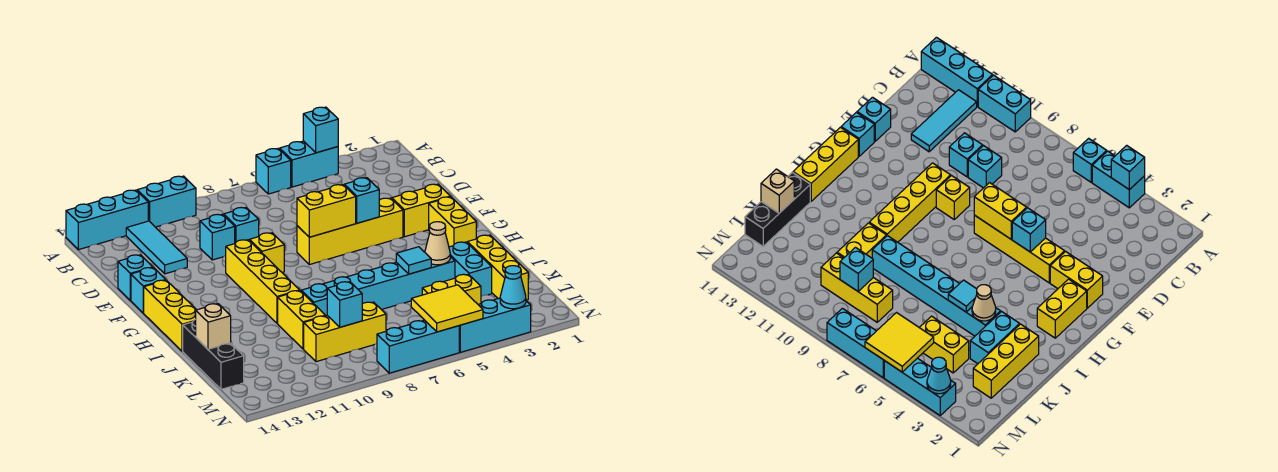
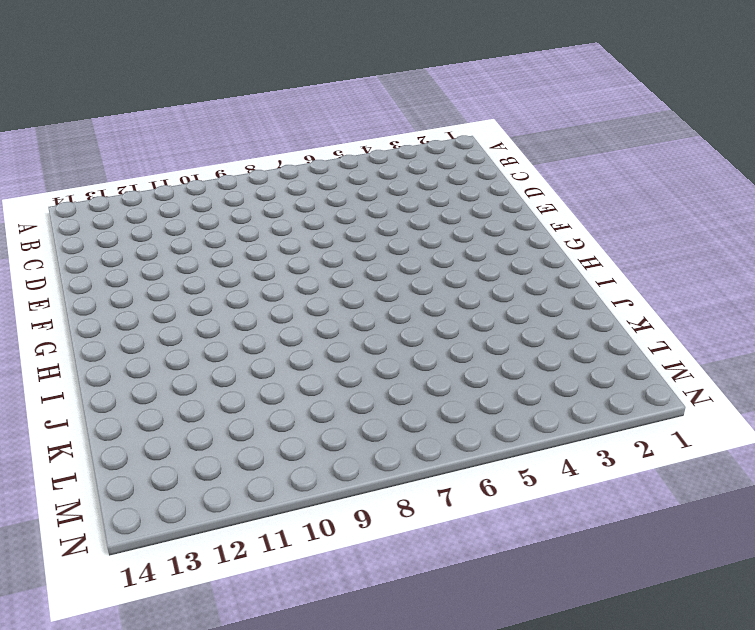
none -> cyan 1x2 brick [280,141,338,187]
none -> cyan 1x1 brick [256,148,291,194]
none -> cyan 1x2 brick [137,176,196,227]
none -> cyan 1x3 brick [66,190,148,250]

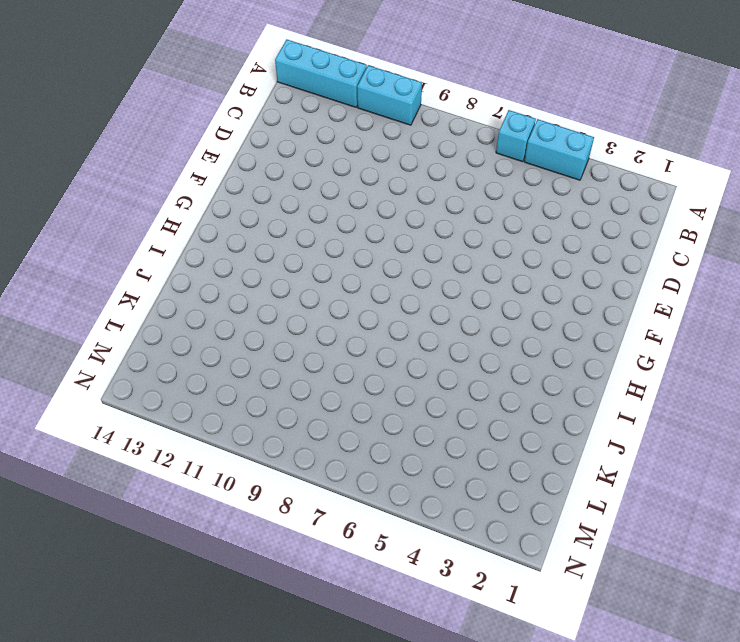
none -> cyan 1x3 tile [126,221,187,274]
none -> cyan 1x1 brick [224,208,259,243]
none -> cyan 1x1 brick [200,214,235,260]
none -> cyan 1x1 brick [118,255,153,300]

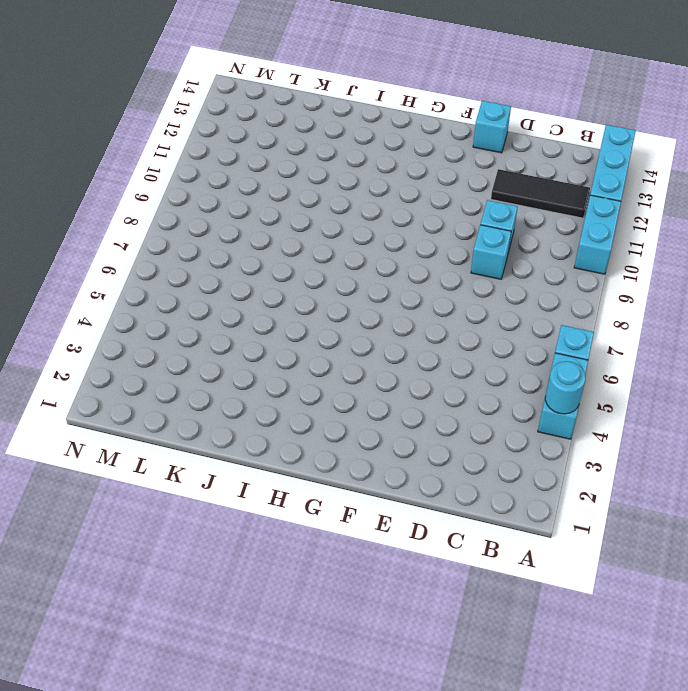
cyan 1x1 round brick [545,361,586,414] -> cyan 1x1 brick [303,107,338,153]
black 1x3 tile [491,169,590,218] -> cyan 1x3 tile [126,221,187,274]
none -> yellow 1x2 brick [392,184,451,237]
none -> yellow 1x4 brick [297,198,403,265]
none -> yellow 1x1 brick [250,233,284,273]
none -> yellow 1x4 brick [226,240,300,323]

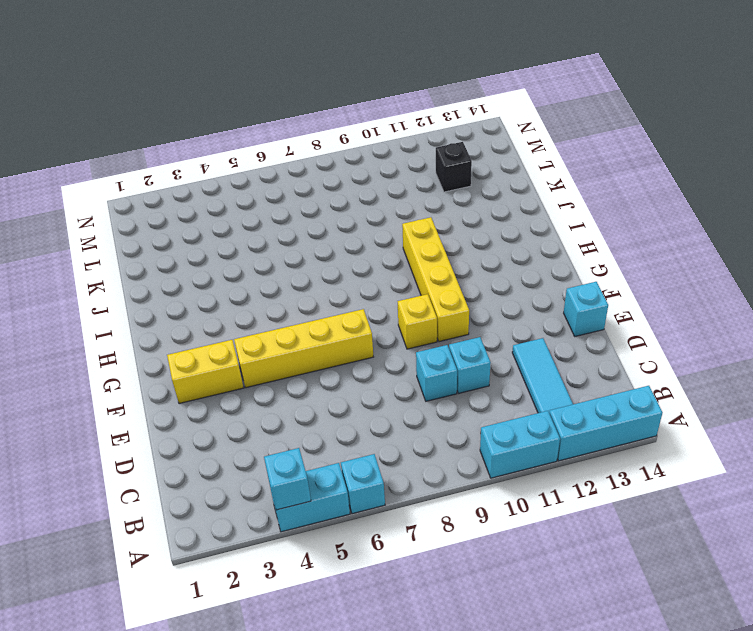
black 1x1 brick [436,142,472,192] -> none
none -> cyan 1x1 brick [131,268,165,313]
none -> yellow 1x2 brick [429,197,476,247]
none -> yellow 1x3 brick [144,280,196,351]
none -> yellow 1x3 brick [467,235,528,300]

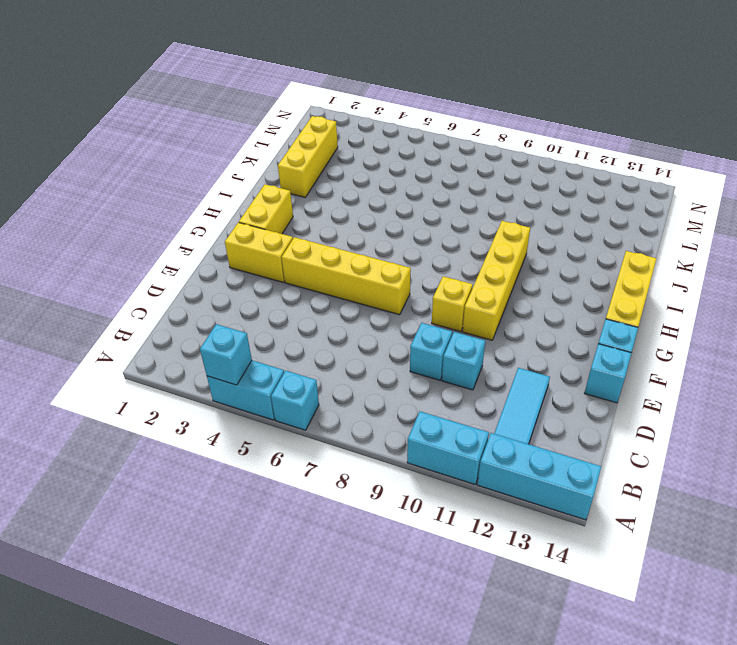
none -> cyan 1x2 brick [449,242,492,296]
none -> cyan 1x6 brick [301,257,455,316]
none -> yellow 1x2 brick [278,291,326,349]
none -> black 1x3 brick [183,319,244,389]

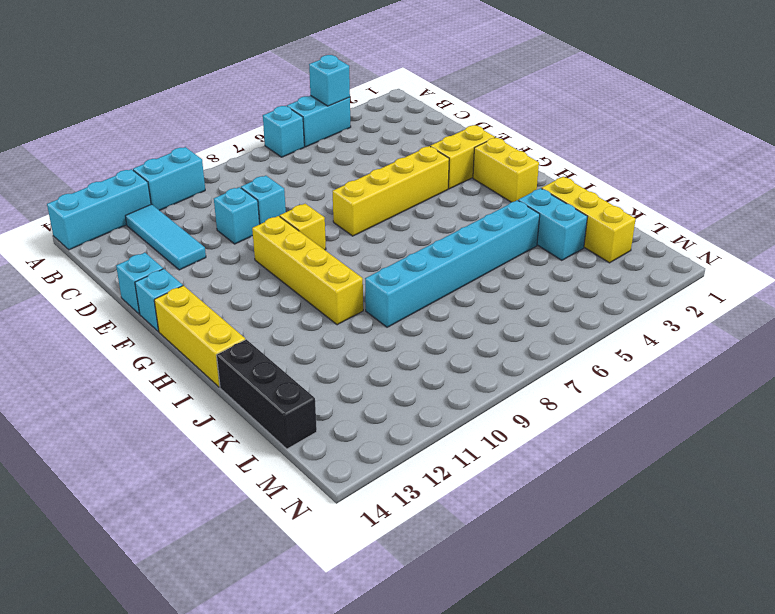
none -> yellow 1x2 brick [278,291,326,349]
none -> yellow 1x2 brick [422,274,481,304]
none -> yellow 1x3 brick [304,302,386,362]
none -> cyan 1x3 brick [459,298,531,352]

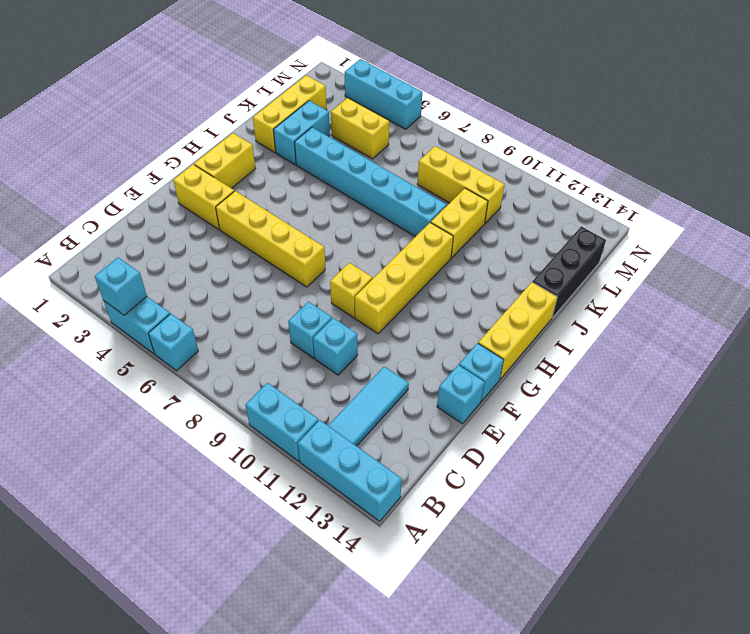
none -> cyan 1x3 brick [377,320,459,373]
none -> cyan 1x1 brick [344,178,379,223]
none -> yellow 1x2 brick [297,185,356,237]
none -> tan 1x1 cone [425,222,450,265]

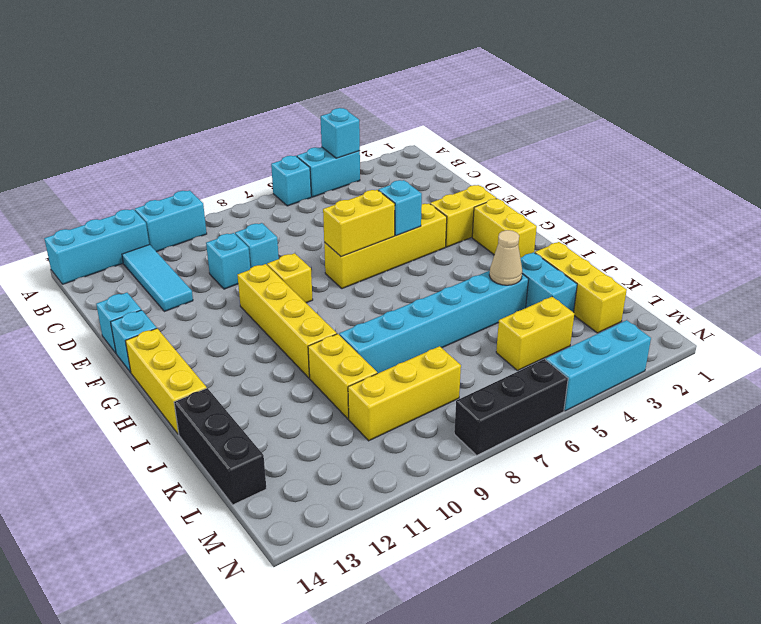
black 1x3 brick [454,359,568,455] -> cyan 1x3 brick [377,320,459,373]
none -> cyan 1x1 tile [396,247,431,274]
none -> tan 1x1 brick [196,304,231,349]
none -> cyan 1x1 brick [327,282,362,327]
none -> yellow 2x2 tile [411,285,483,332]

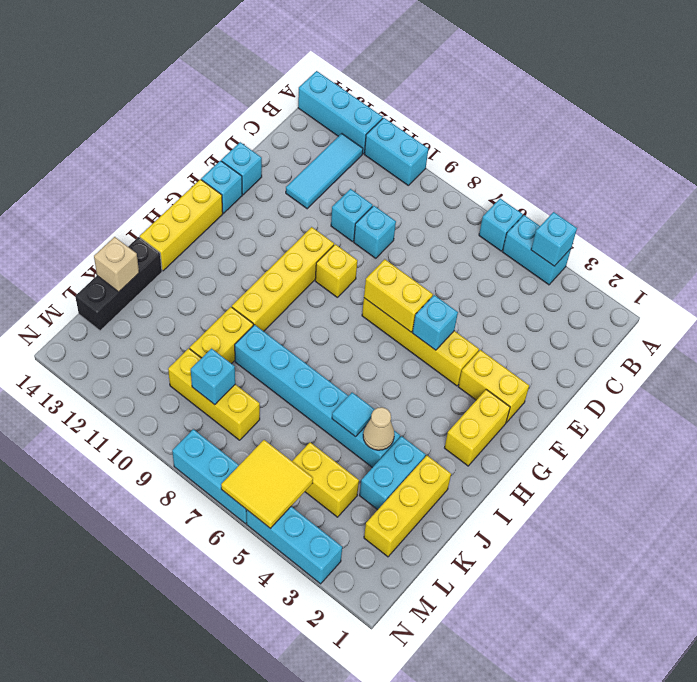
none -> cyan 1x1 cone [500,266,526,309]

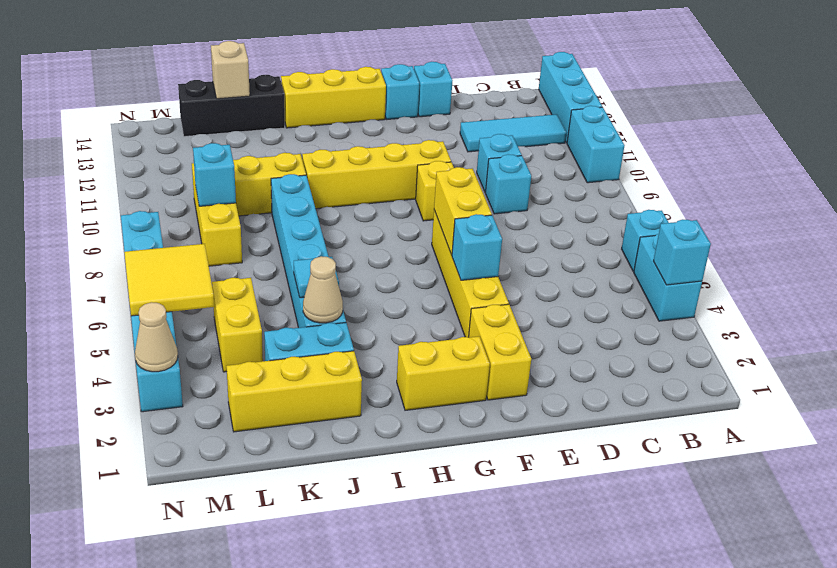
tan 1x1 cone [135,302,178,372] -> cyan 1x1 cone [500,266,526,309]

